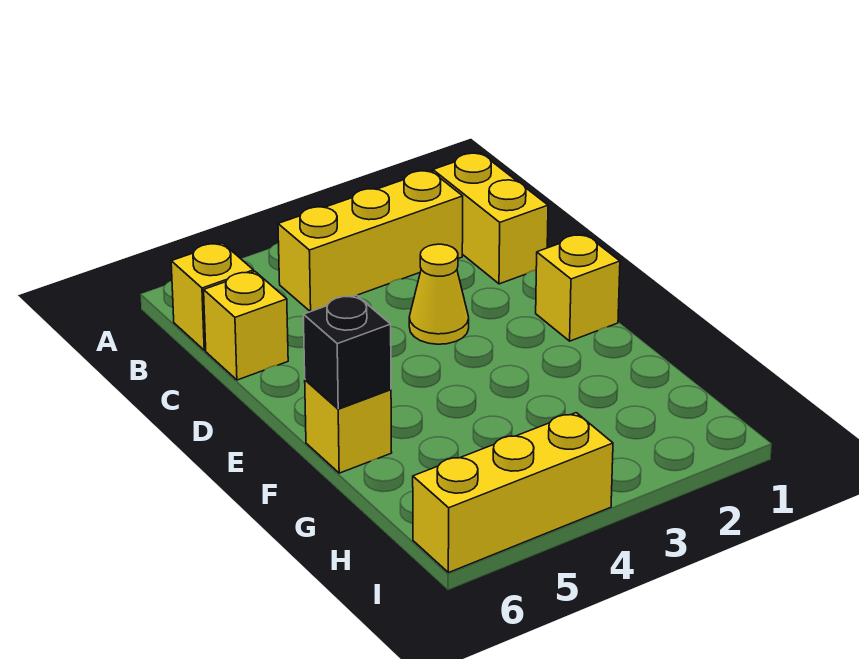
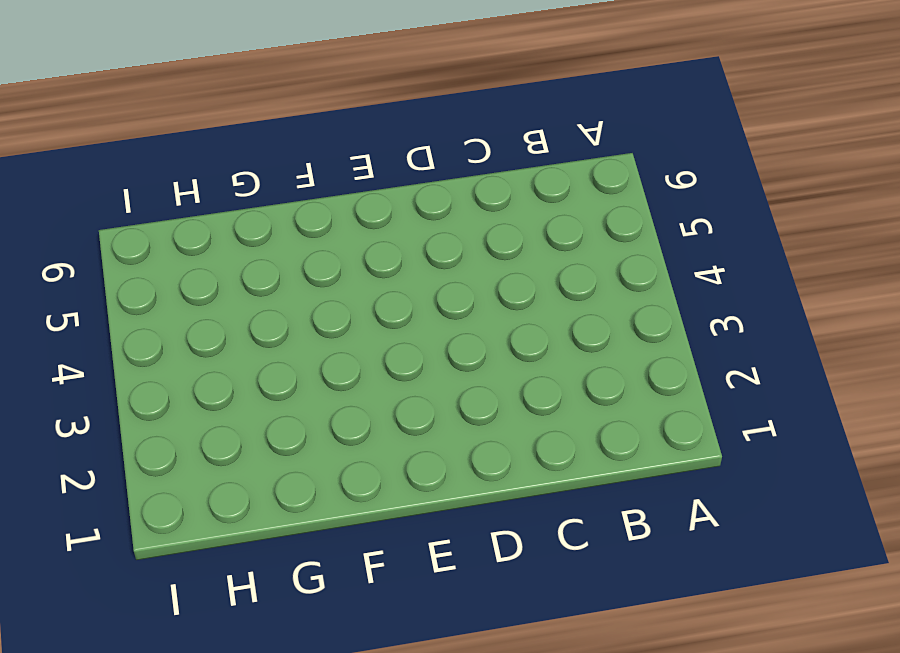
none -> yellow 1x2 brick [433,153,548,284]
none -> yellow 1x3 brick [278,171,463,312]

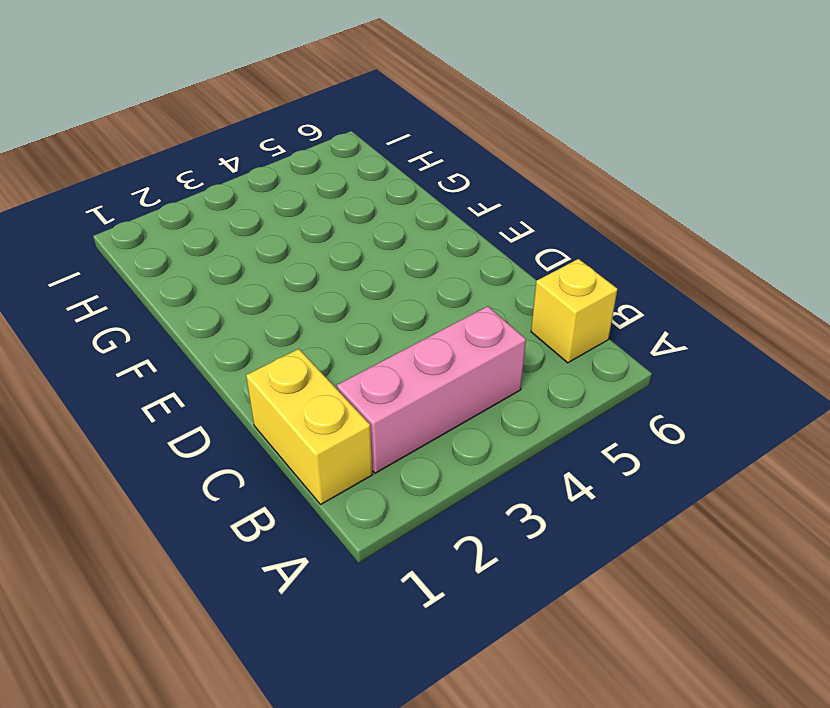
pink 1x3 brick [337,306,526,473] -> yellow 1x3 brick [278,171,463,312]
none -> yellow 1x1 brick [204,272,288,380]
none -> yellow 1x1 cone [409,244,469,344]

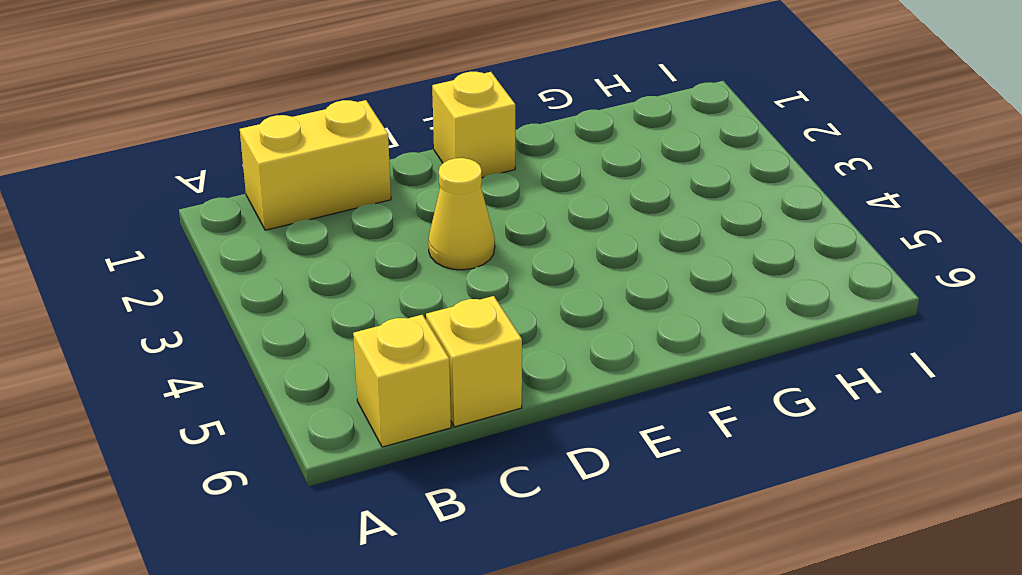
none -> yellow 1x3 brick [278,171,463,312]
none -> yellow 1x1 brick [305,380,392,473]

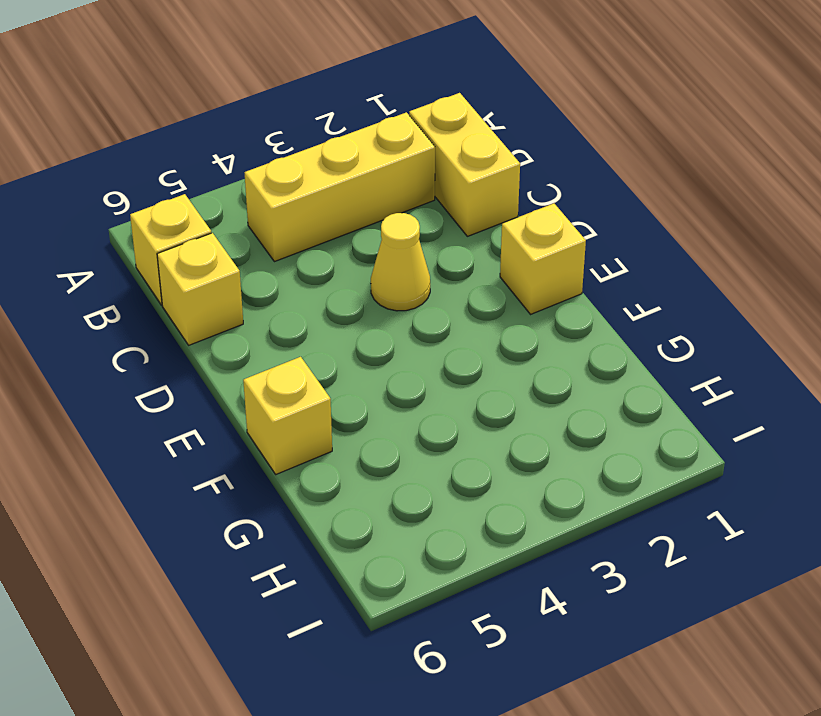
none -> yellow 1x3 brick [413,413,613,573]
none -> black 1x1 brick [303,295,391,409]

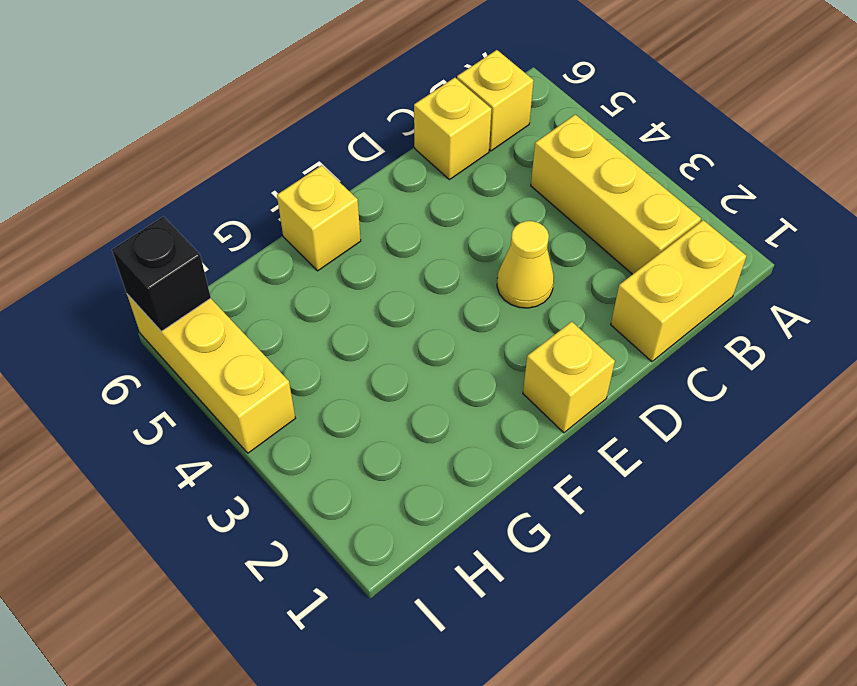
black 1x1 brick [112,216,211,331] -> black 1x1 brick moved to [303,295,391,409]

